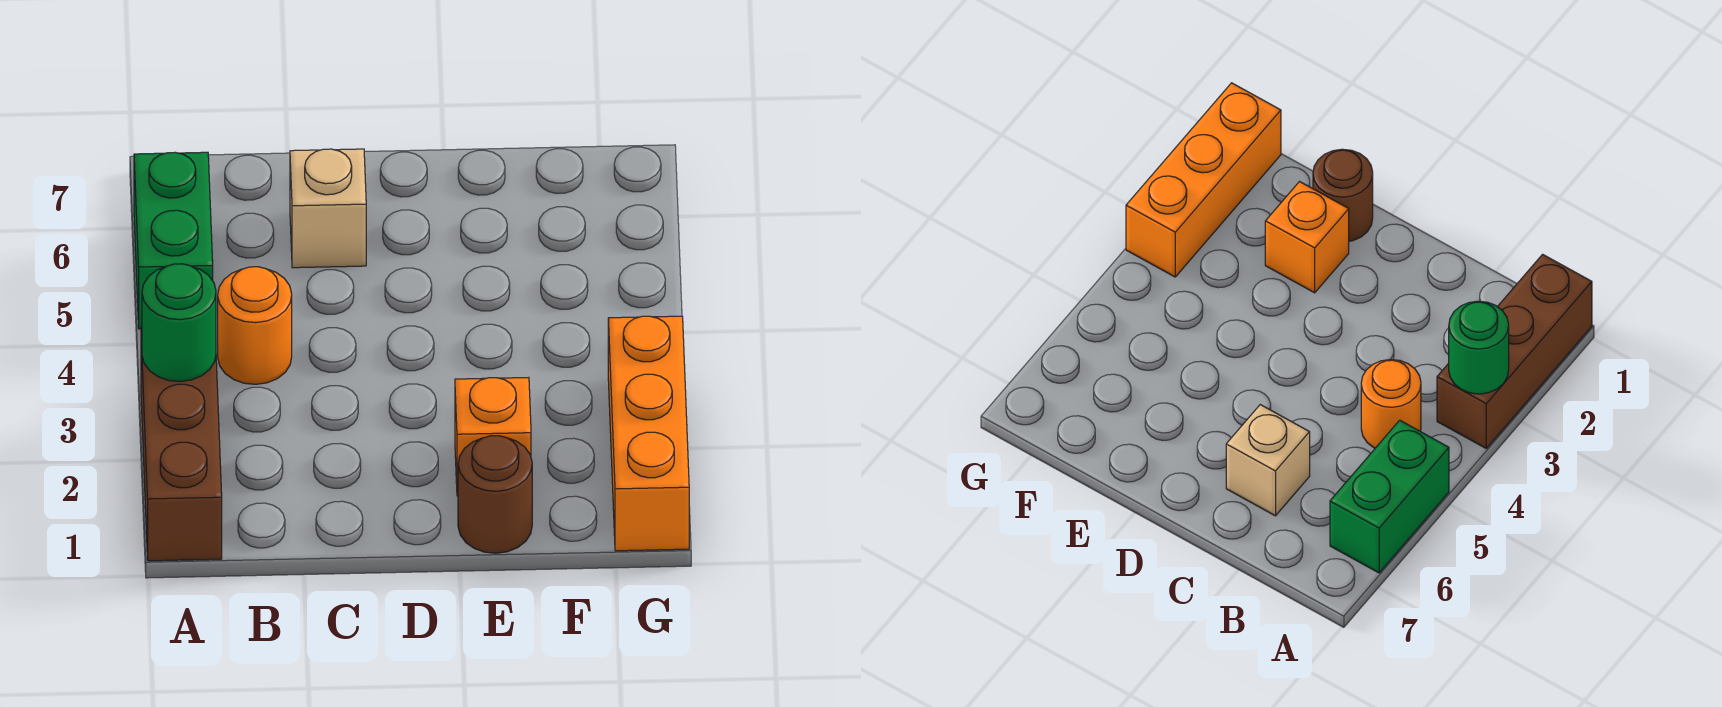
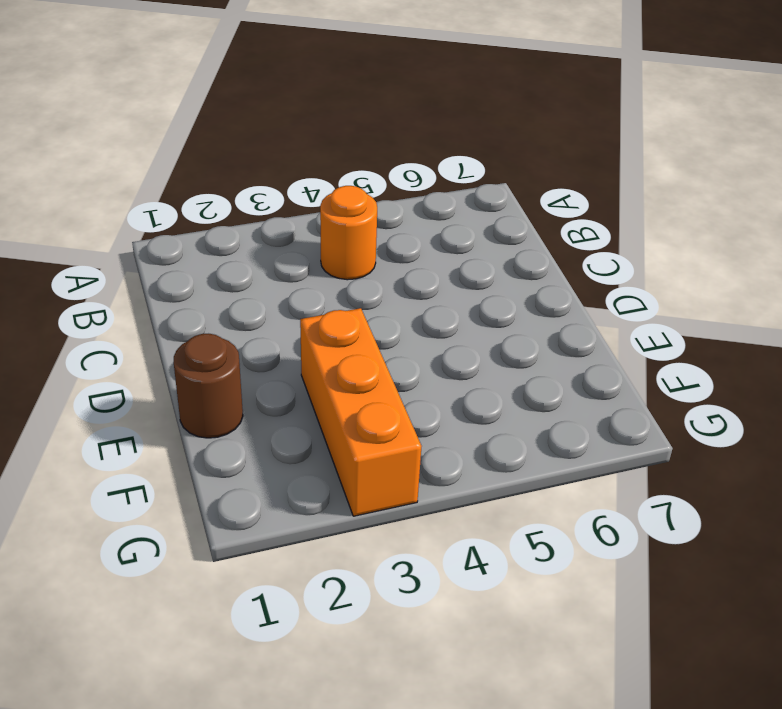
orange 1x3 brick [300,308,422,516] -> orange 1x3 brick turned to [608,316,689,551]
none -> brown 1x3 brick [141,328,222,561]
none -> green 1x2 brick [134,152,213,329]

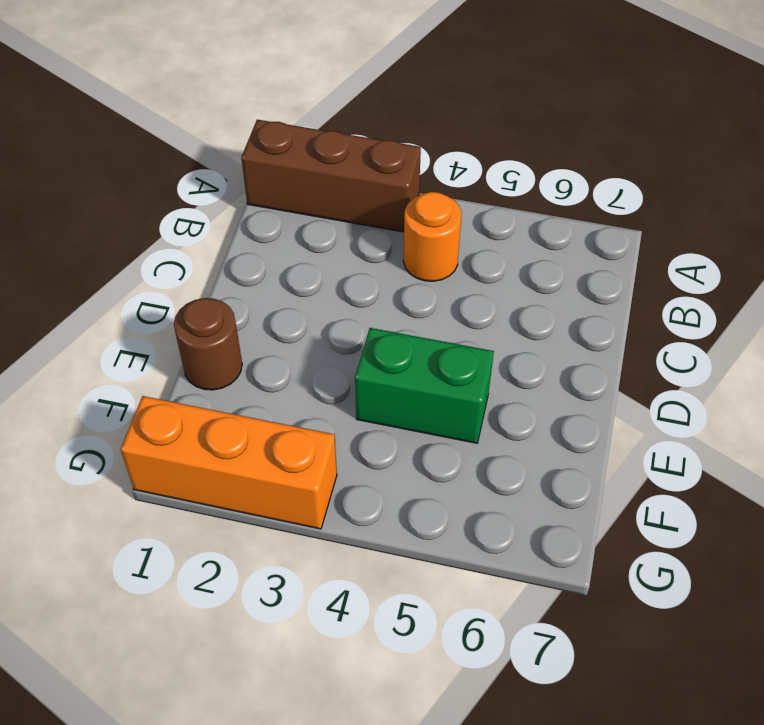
green 1x2 brick [355,328,494,443] -> green 1x2 brick moved to [134,152,213,329]
none -> tan 1x1 brick [290,149,366,268]
none -> orange 1x1 brick [455,378,531,496]

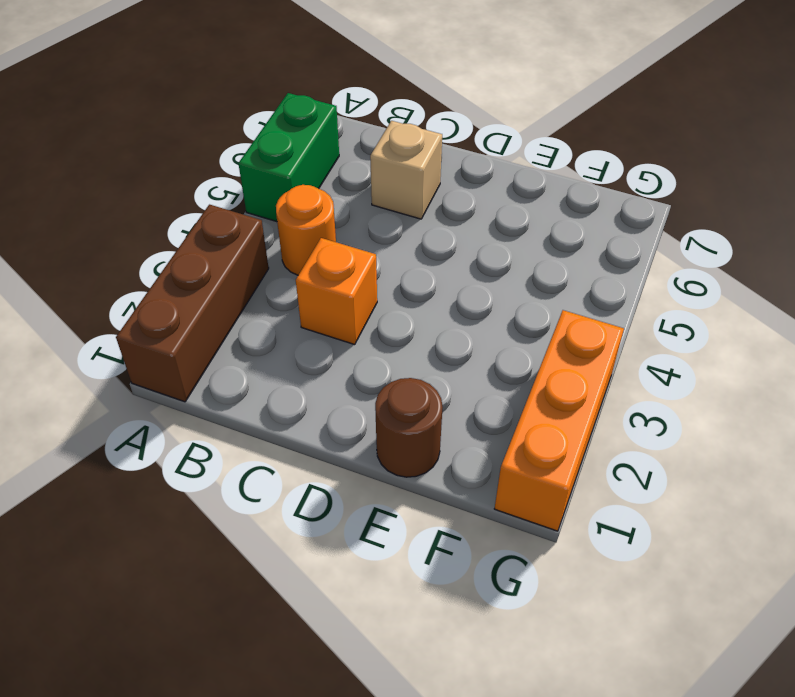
orange 1x1 brick [296,238,377,345] -> orange 1x1 brick moved to [455,378,531,496]
none -> green 1x1 round brick [142,264,216,382]

